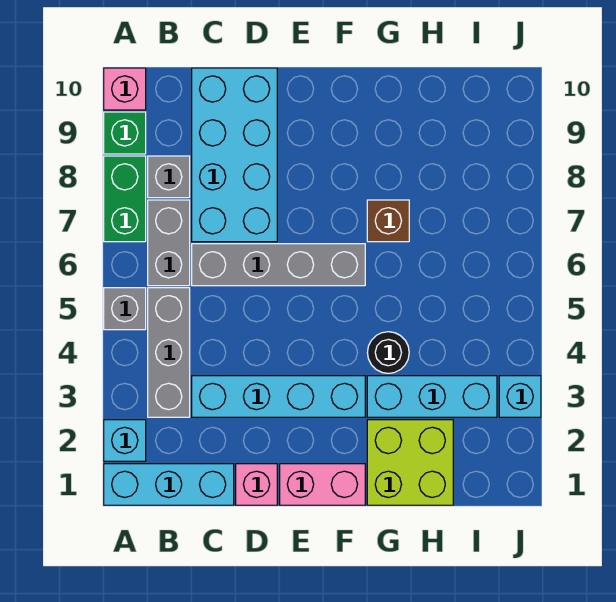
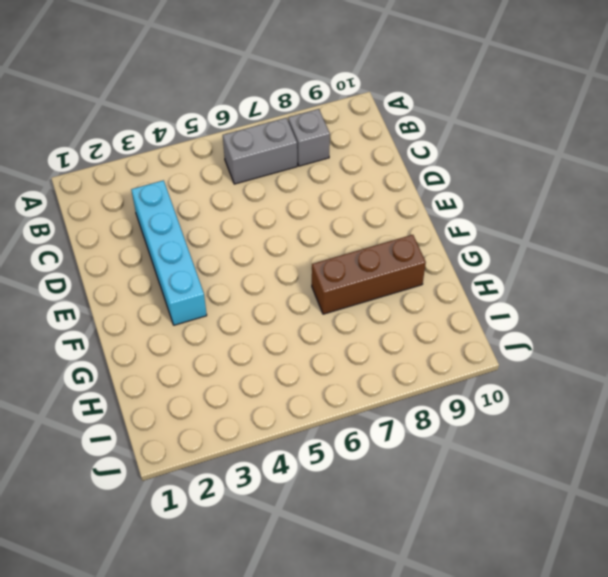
brown 1x3 brick [312,235,426,314] -> brown 1x1 brick [367,200,409,242]
none -> cyan 1x3 brick [104,464,234,505]
none -> cyan 1x1 brick [104,420,146,461]
none -> grey 1x1 brick [104,288,146,330]

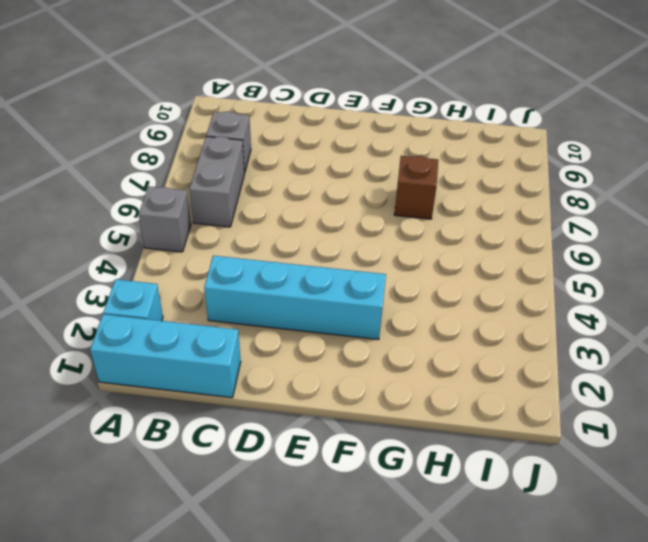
none -> green 1x2 brick [104,156,146,242]
none -> green 1x1 brick [104,112,146,154]
none -> pink 1x1 brick [104,68,146,110]

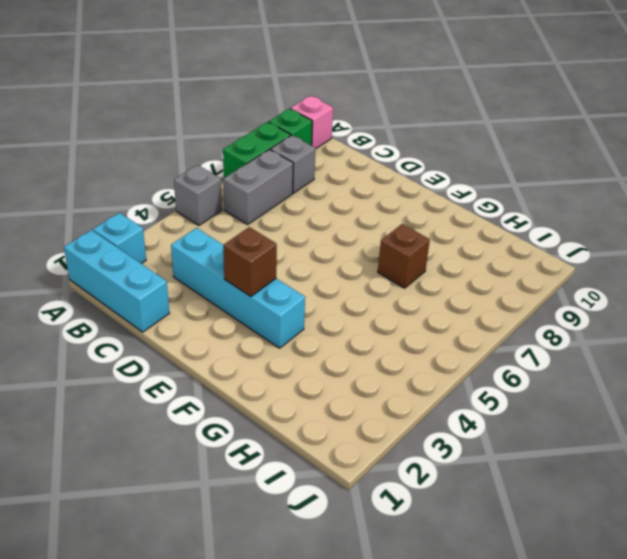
brown 1x1 brick [223,227,277,297] -> none
none -> grey 1x3 brick [148,288,190,417]
none -> grey 1x4 brick [192,244,365,286]
none -> cyan 2x4 brick [192,68,277,242]

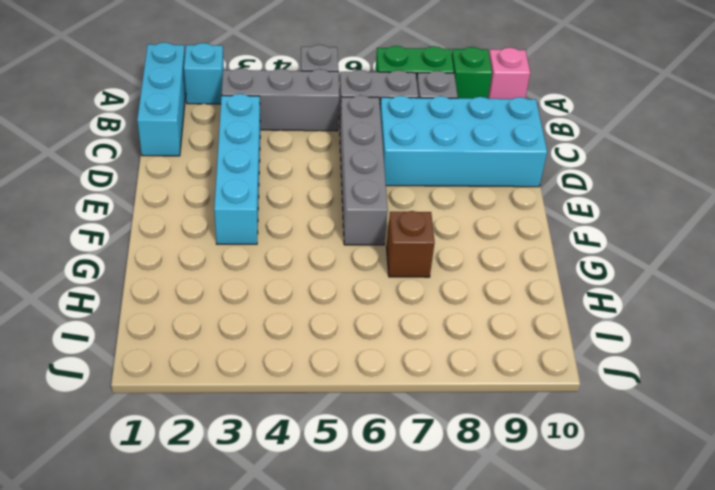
none -> pink 1x1 brick [236,464,277,505]
none -> pink 1x2 brick [280,464,365,505]
none -> lime 2x2 brick [367,420,453,505]

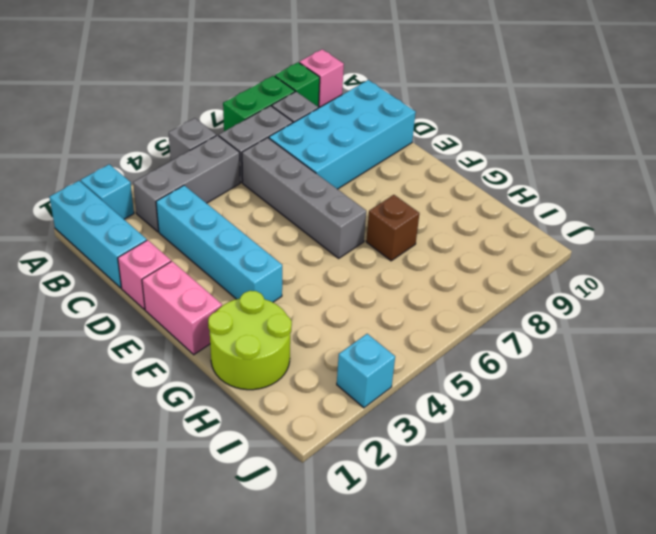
lime 2x2 round brick [208,291,292,390] -> lime 2x2 brick [367,420,453,505]
none -> cyan 1x3 brick [367,376,497,417]
none -> black 1x1 round brick [367,332,409,373]

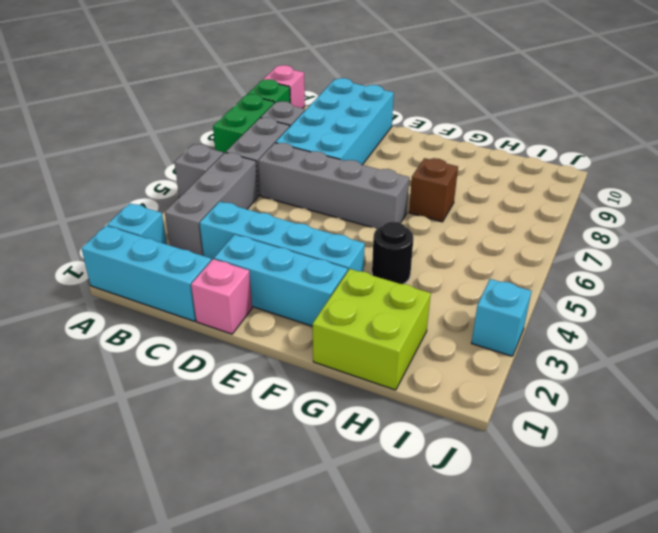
cyan 1x3 brick [214,235,348,326] -> cyan 1x3 brick moved to [367,376,497,417]
none -> pink 1x2 brick [280,464,365,505]

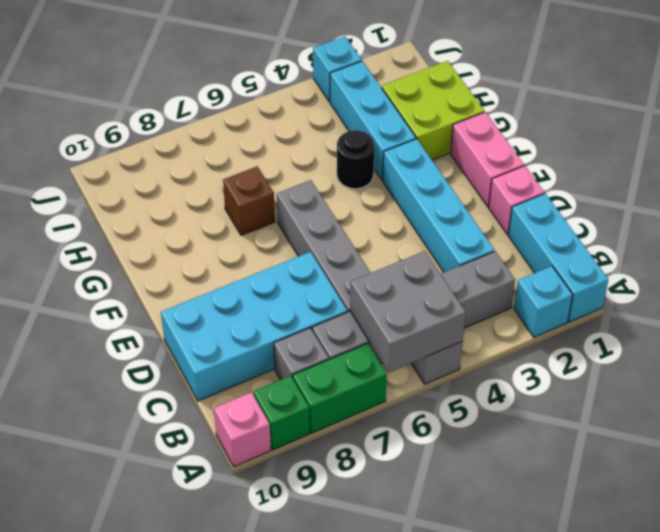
grey 2x2 brick [350,251,466,372] -> none

